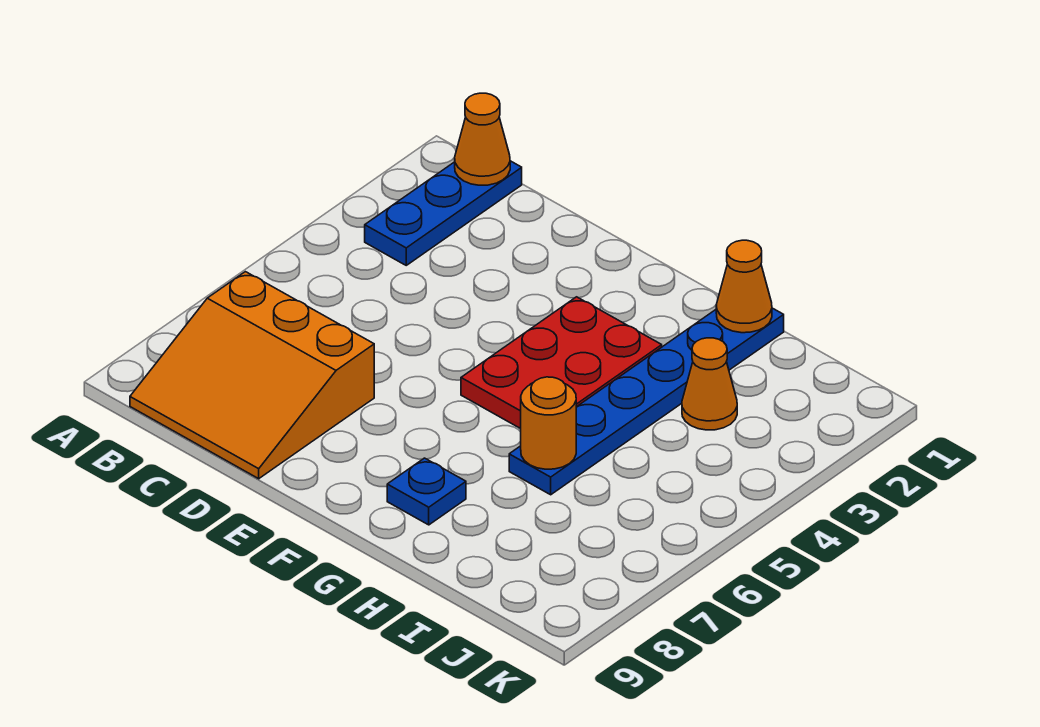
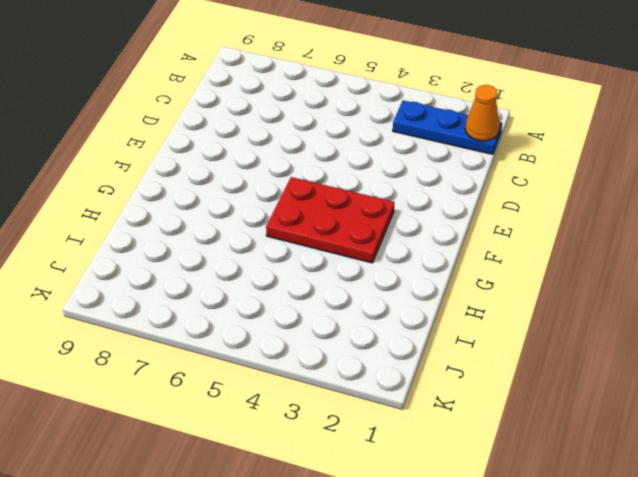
none -> orange 3x3 slope [130,272,374,479]
none -> blue 1x1 plate [387,458,466,525]

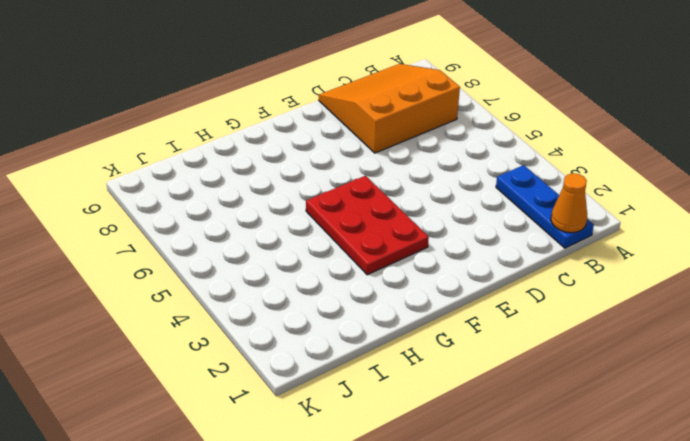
none -> blue 1x1 plate [387,458,466,525]
none -> blue 1x6 plate [509,308,784,495]

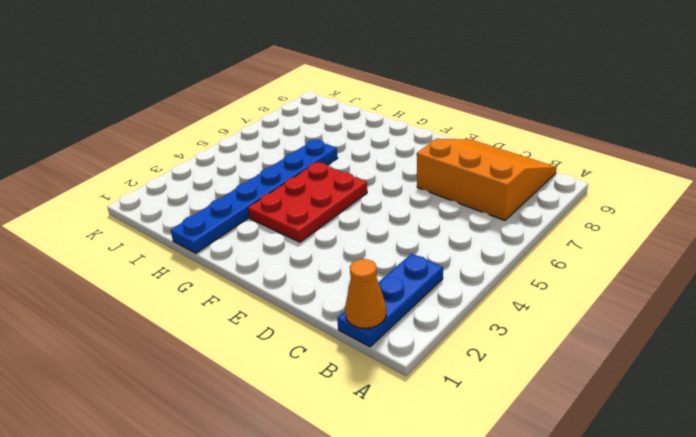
none -> blue 1x1 plate [387,458,466,525]
none -> orange 1x1 cone [682,338,737,430]

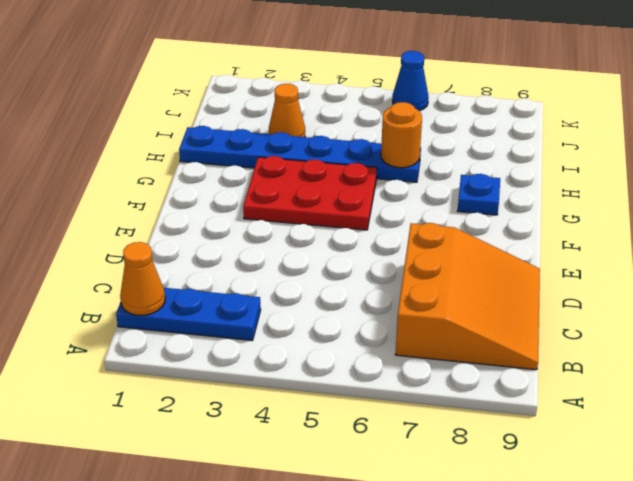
blue 1x1 cone [392,51,428,111] -> none
none -> orange 1x1 cone [716,240,772,333]

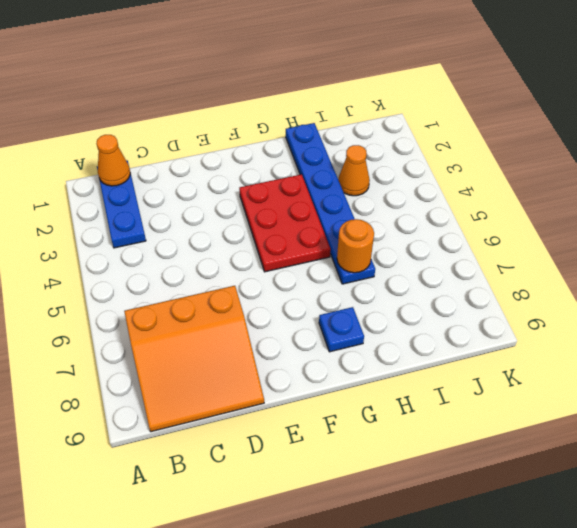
none -> orange 1x1 cone [716,240,772,333]

